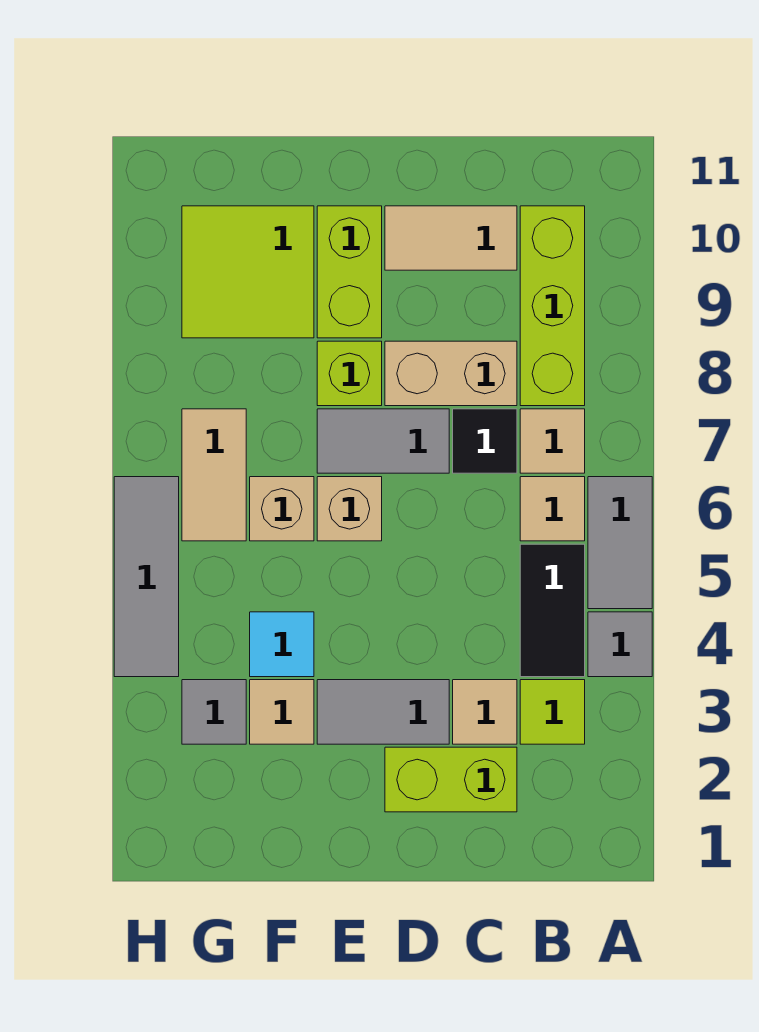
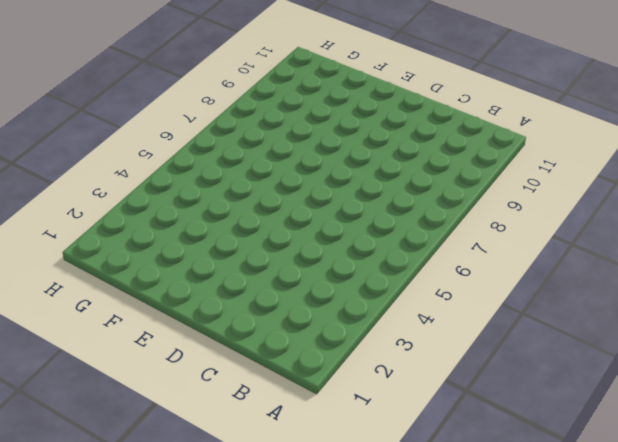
none -> grey 1x1 tile [588,612,652,677]
none -> grey 1x2 tile [588,477,652,609]
none -> lime 1x1 tile [520,680,585,744]

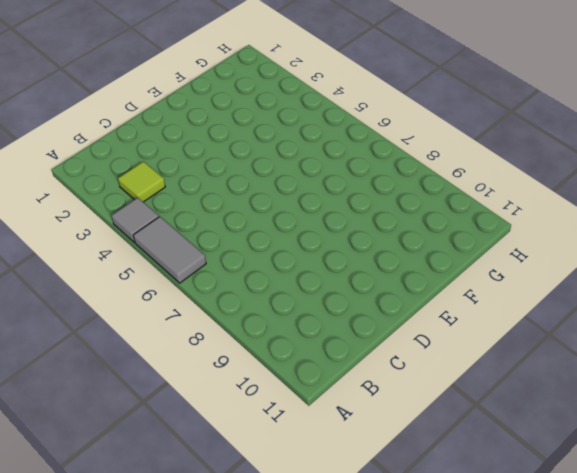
none -> black 1x2 tile [520,544,585,677]
none -> tan 1x1 tile [520,477,585,541]
none -> tan 1x1 tile [520,409,585,473]

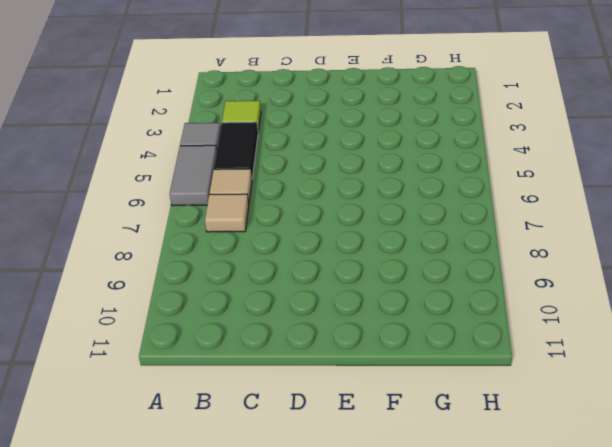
none -> lime 1x3 brick [520,206,585,406]
none -> lime 1x2 brick [385,747,517,812]
none -> tan 1x1 tile [453,680,517,744]

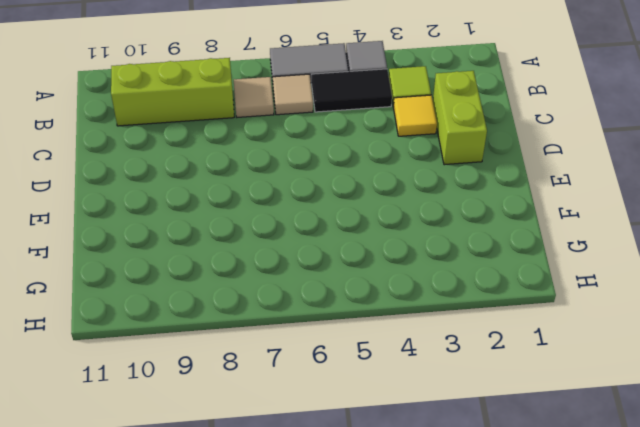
yellow 1x1 tile [393,95,437,136] -> tan 1x1 tile [453,680,517,744]
none -> black 1x1 tile [453,409,517,473]
none -> tan 1x2 brick [385,341,517,406]
none -> tan 1x2 tile [385,206,517,270]

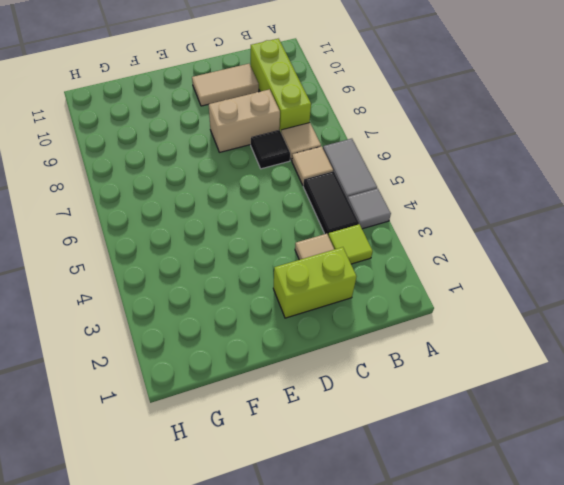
none -> grey 1x2 tile [317,680,449,744]
none -> grey 1x2 tile [317,409,449,473]
none -> tan 1x1 brick [317,477,382,541]

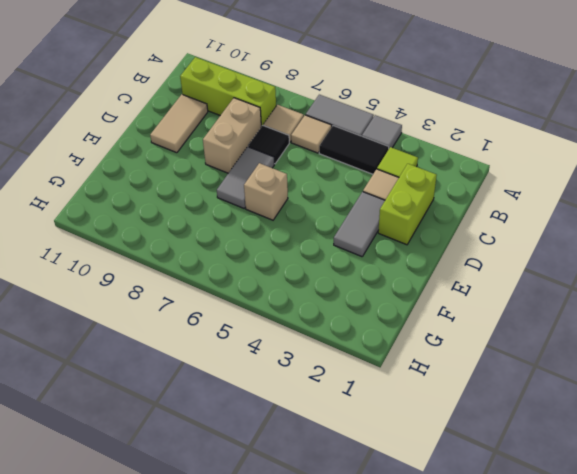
none -> lime 1x1 brick [317,341,382,406]
none -> lime 1x2 brick [317,206,382,338]
none -> tan 1x1 tile [250,680,314,744]

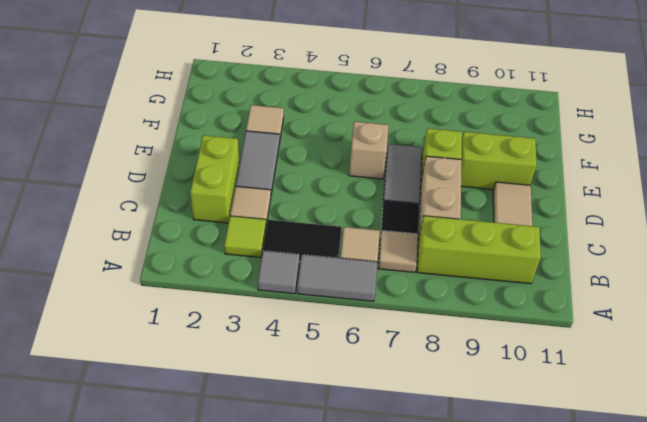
none -> cyan 1x1 tile [250,612,314,677]
none -> tan 1x1 brick [250,477,314,541]
none -> lime 2x2 tile [182,206,314,338]

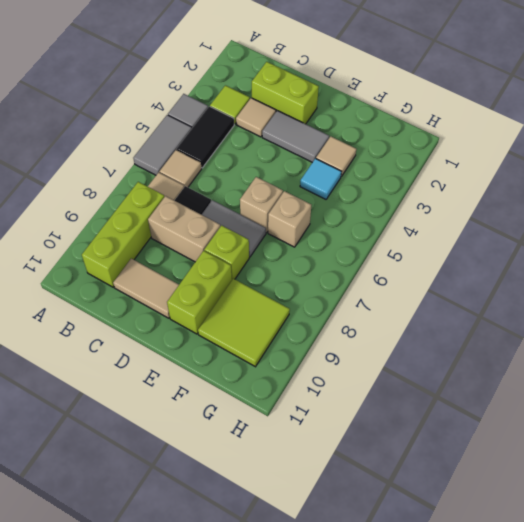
none -> grey 1x1 tile [182,680,246,744]
none -> tan 1x2 tile [182,409,246,541]
none -> grey 1x3 tile [114,477,179,677]

